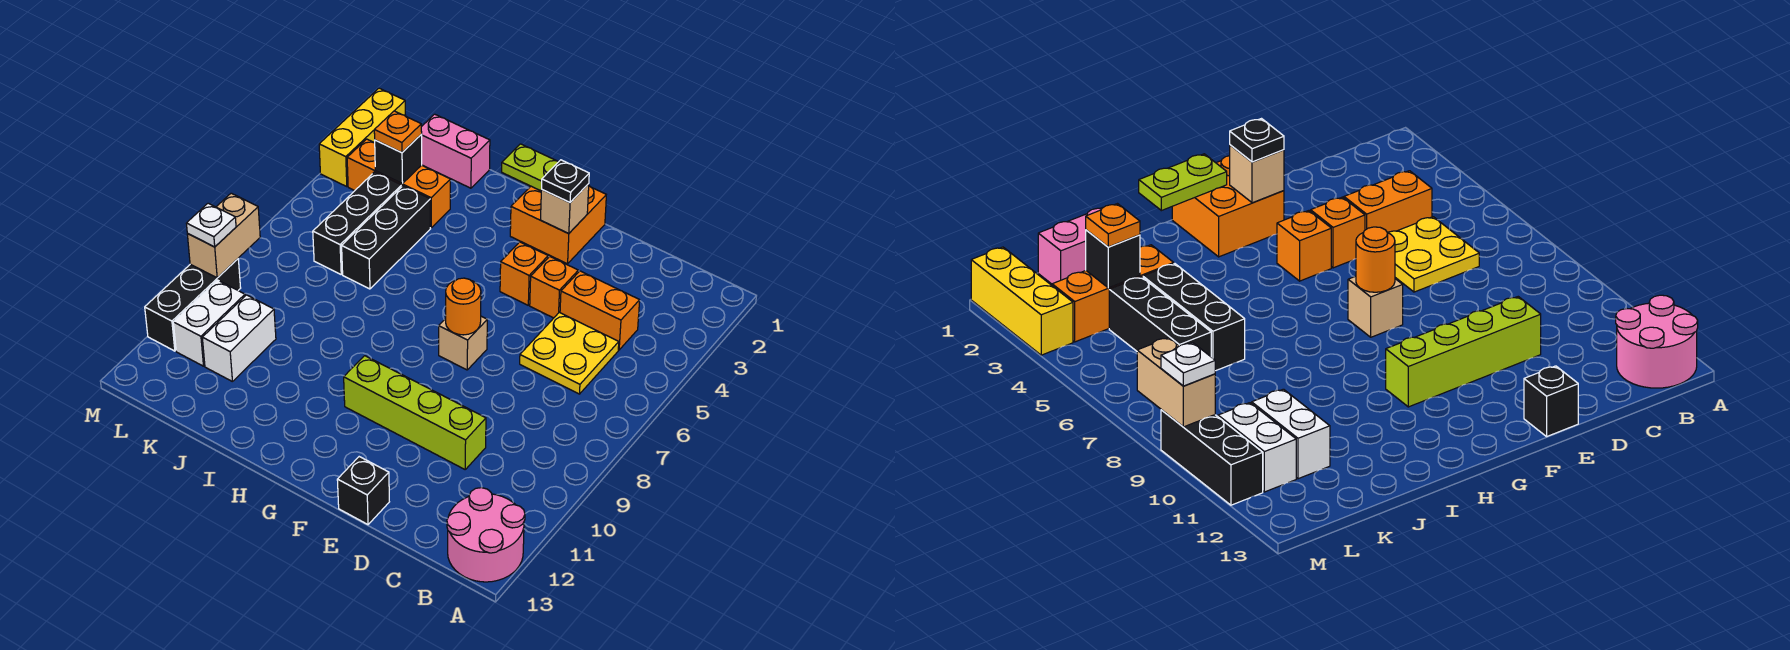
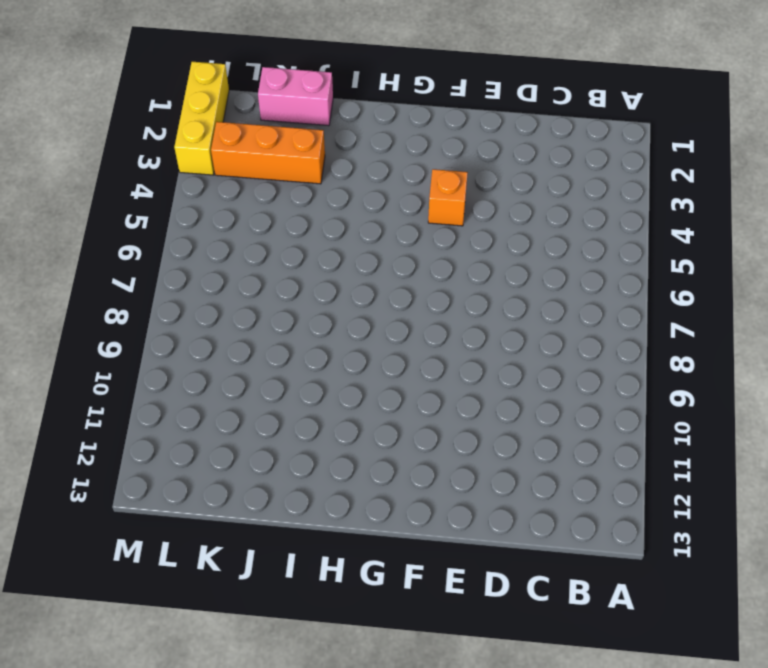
none -> pink 2x2 round brick [447,488,525,582]
none -> orange 1x2 brick [560,271,640,350]
none -> yellow 2x2 plate [520,312,619,394]

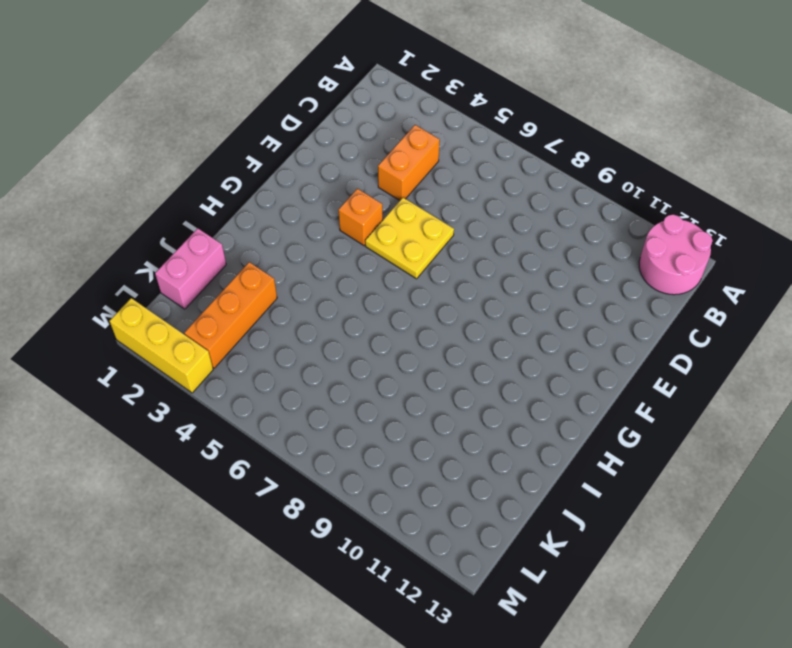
yellow 2x2 plate [365,198,454,279] -> yellow 2x2 plate moved to [520,312,619,394]
none -> lime 1x4 brick [344,356,486,469]
none -> orange 1x1 brick [530,256,578,318]
none -> black 1x1 brick [337,457,389,524]

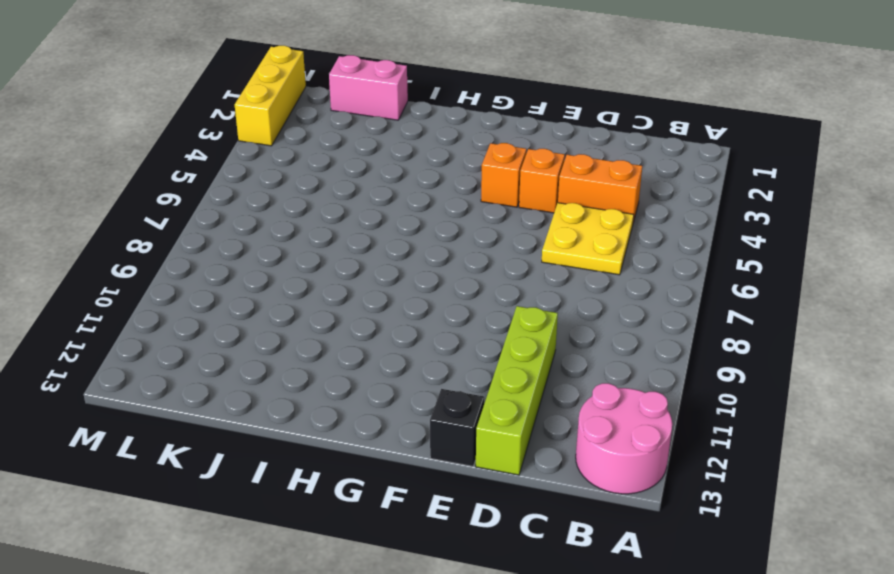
lime 1x4 brick [476,306,558,475] -> lime 1x4 brick turned to [344,356,486,469]
none -> orange 2x2 brick [510,186,606,264]
none -> tan 1x1 brick [439,316,487,370]
none -> orange 1x3 brick [347,139,450,228]

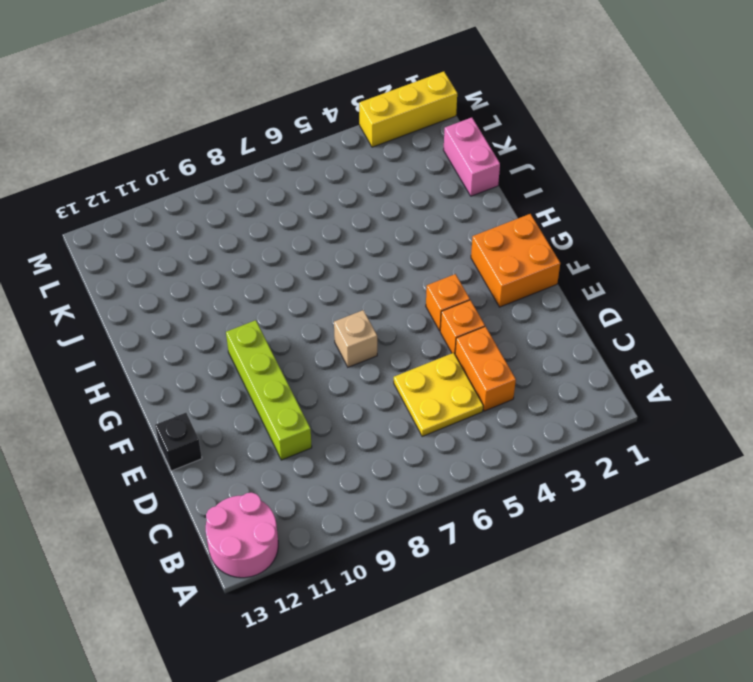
none -> orange 1x3 brick [347,139,450,228]
none -> black 1x3 brick [342,186,431,289]
none -> black 1x3 brick [313,172,402,274]

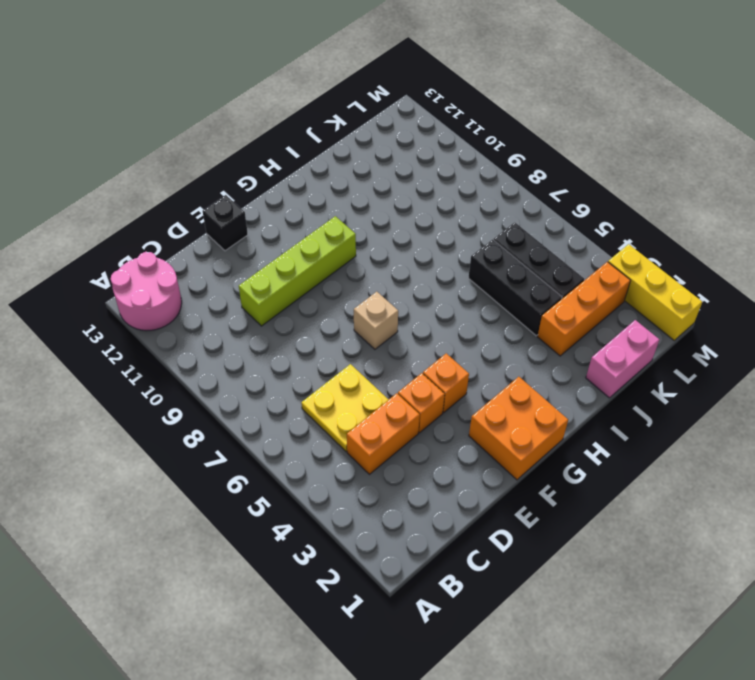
none -> white 1x2 brick [202,295,276,382]
none -> white 1x2 brick [173,280,245,366]
none -> black 1x3 brick [145,259,241,351]

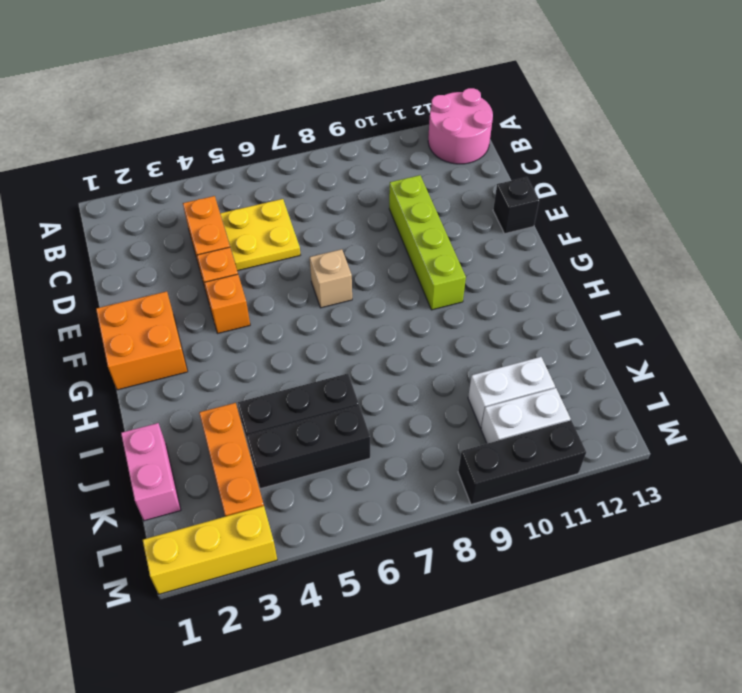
none -> tan 1x1 brick [541,184,589,234]
none -> orange 1x1 round brick [446,278,481,335]
none -> lime 1x2 plate [502,144,559,191]

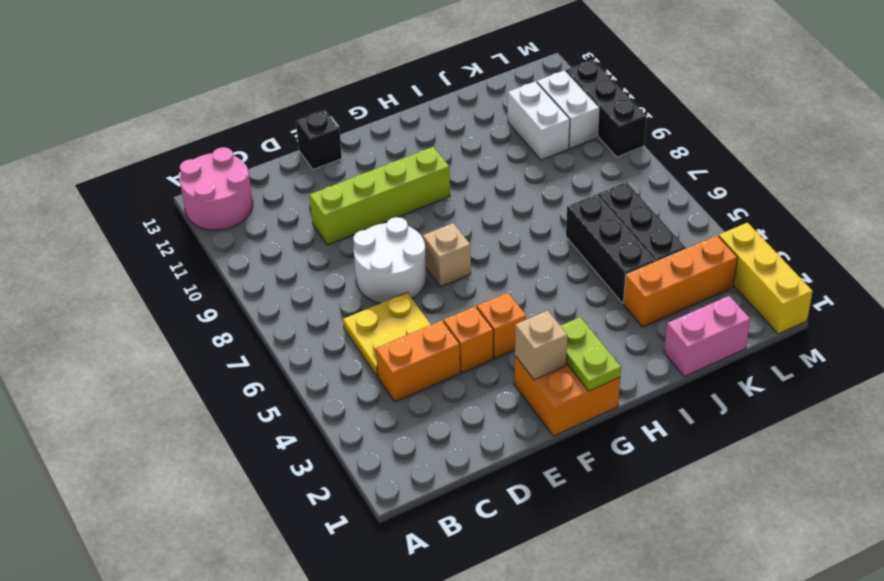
white 2x2 round brick [353,217,426,303] -> none
lime 1x2 plate [561,317,621,391] -> lime 1x2 plate turned to [502,144,559,191]
none -> orange 1x1 round brick [446,278,481,335]
none -> black 1x1 brick [375,135,422,184]
none -> tan 1x2 brick [187,193,260,278]

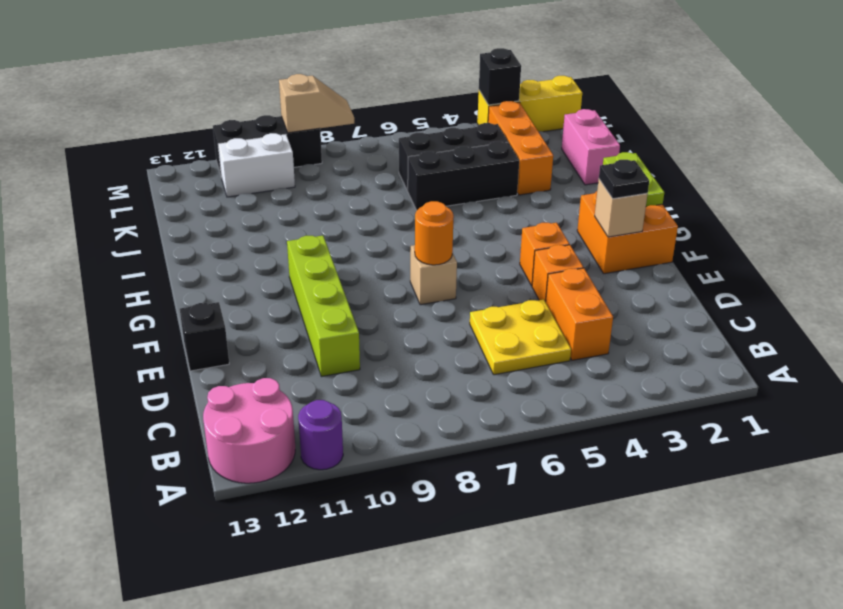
purple 1x1 round brick [298,400,343,470] -> none
black 1x1 brick [479,48,521,105] -> black 1x1 brick moved to [375,135,422,184]
tan 1x2 slope [279,74,354,133] -> tan 1x2 brick [187,193,260,278]
none -> white 1x2 brick [202,295,276,382]
none -> orange 1x1 plate [374,111,422,153]
none -> white 1x1 plate [186,203,236,247]

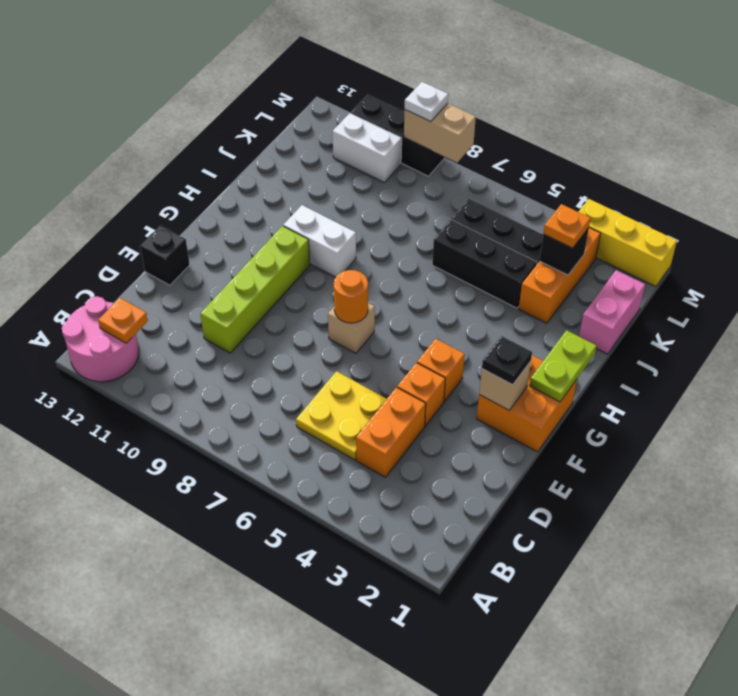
orange 1x1 plate [98,298,148,343] -> none
white 1x2 brick [283,205,356,277] -> white 1x2 brick moved to [202,295,276,382]

